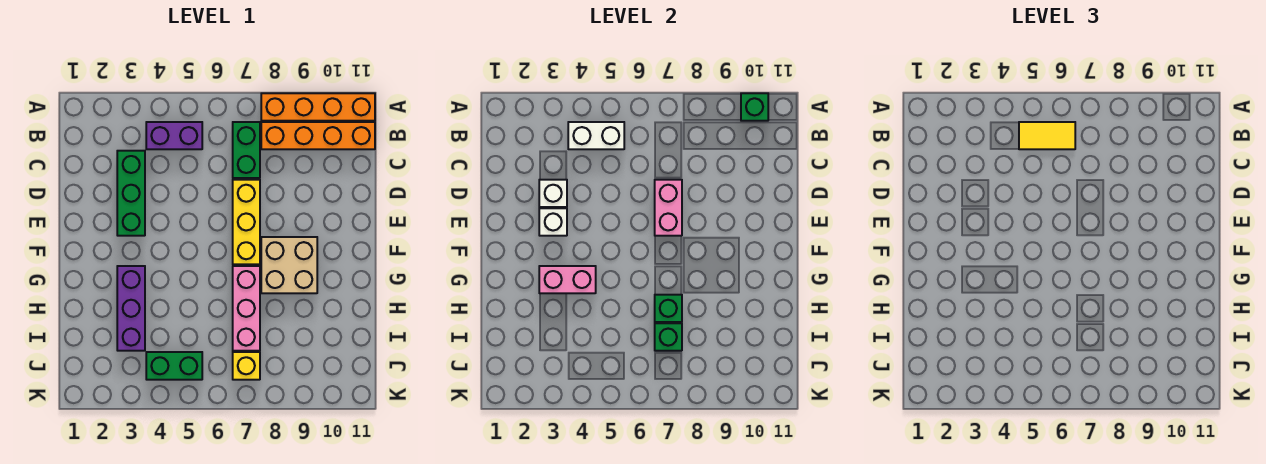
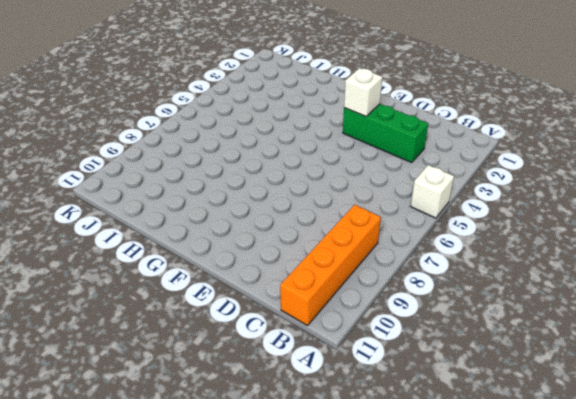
white 1x1 brick [411,165,454,218] -> white 1x1 brick moved to [539,180,567,207]
none -> orange 1x4 brick [261,93,375,121]
none -> purple 1x2 brick [146,122,202,149]
none -> green 1x2 brick [233,122,260,178]

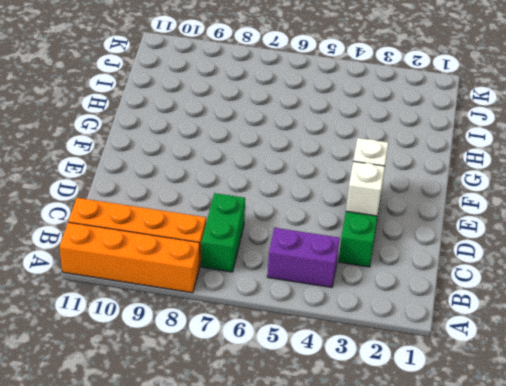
none -> yellow 1x3 brick [233,180,260,264]
none -> tan 2x2 brick [261,237,317,293]
none -> purple 1x3 brick [117,266,145,351]

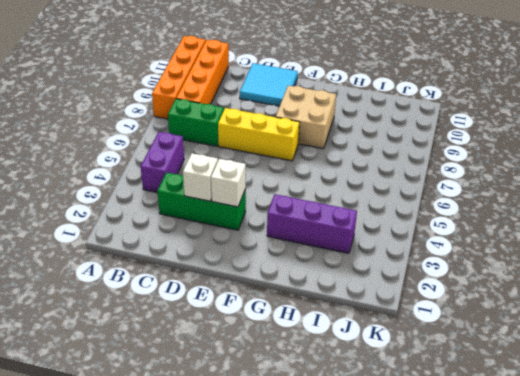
cyan 2x2 tile [240,63,298,106] -> none
none -> pink 1x3 brick [233,266,260,351]
none -> green 1x2 brick [146,352,202,380]
none -> yellow 1x1 brick [233,352,260,380]

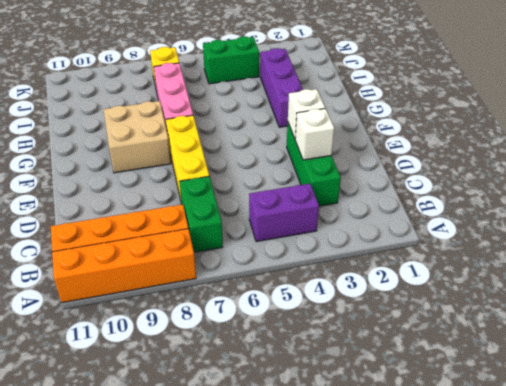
none -> green 1x1 brick [741,93,768,121]
none -> white 1x2 brick [568,122,624,149]
none -> pink 1x2 brick [655,180,682,236]

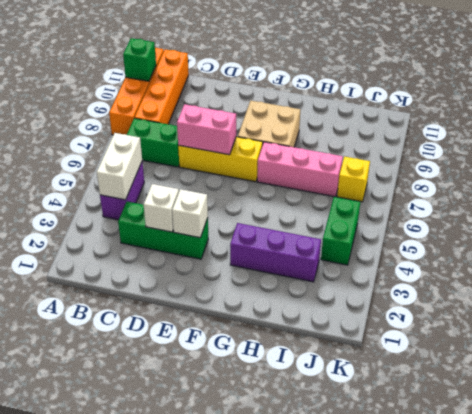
none -> pink 1x2 brick [539,266,596,293]
none -> green 1x1 brick [655,295,682,322]
none -> green 1x1 brick [655,323,682,351]

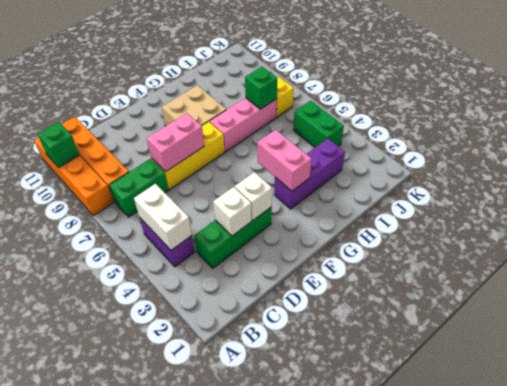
none -> green 1x1 brick [655,295,682,322]
none -> yellow 1x2 tile [1019,122,1075,149]

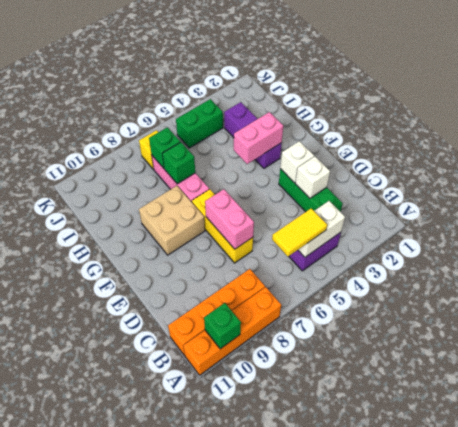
none -> green 1x2 brick [233,122,260,178]

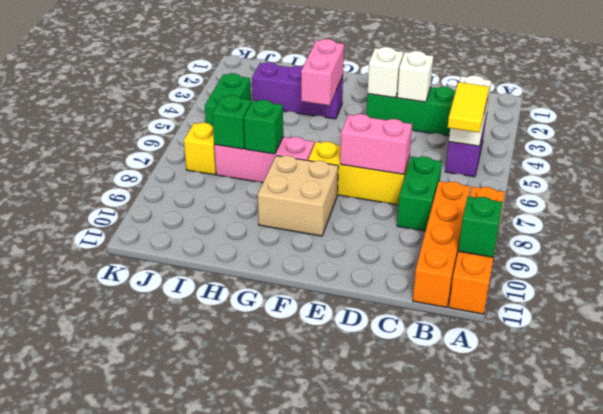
green 1x2 brick [397,157,442,231] -> green 1x2 brick turned to [233,122,260,178]

